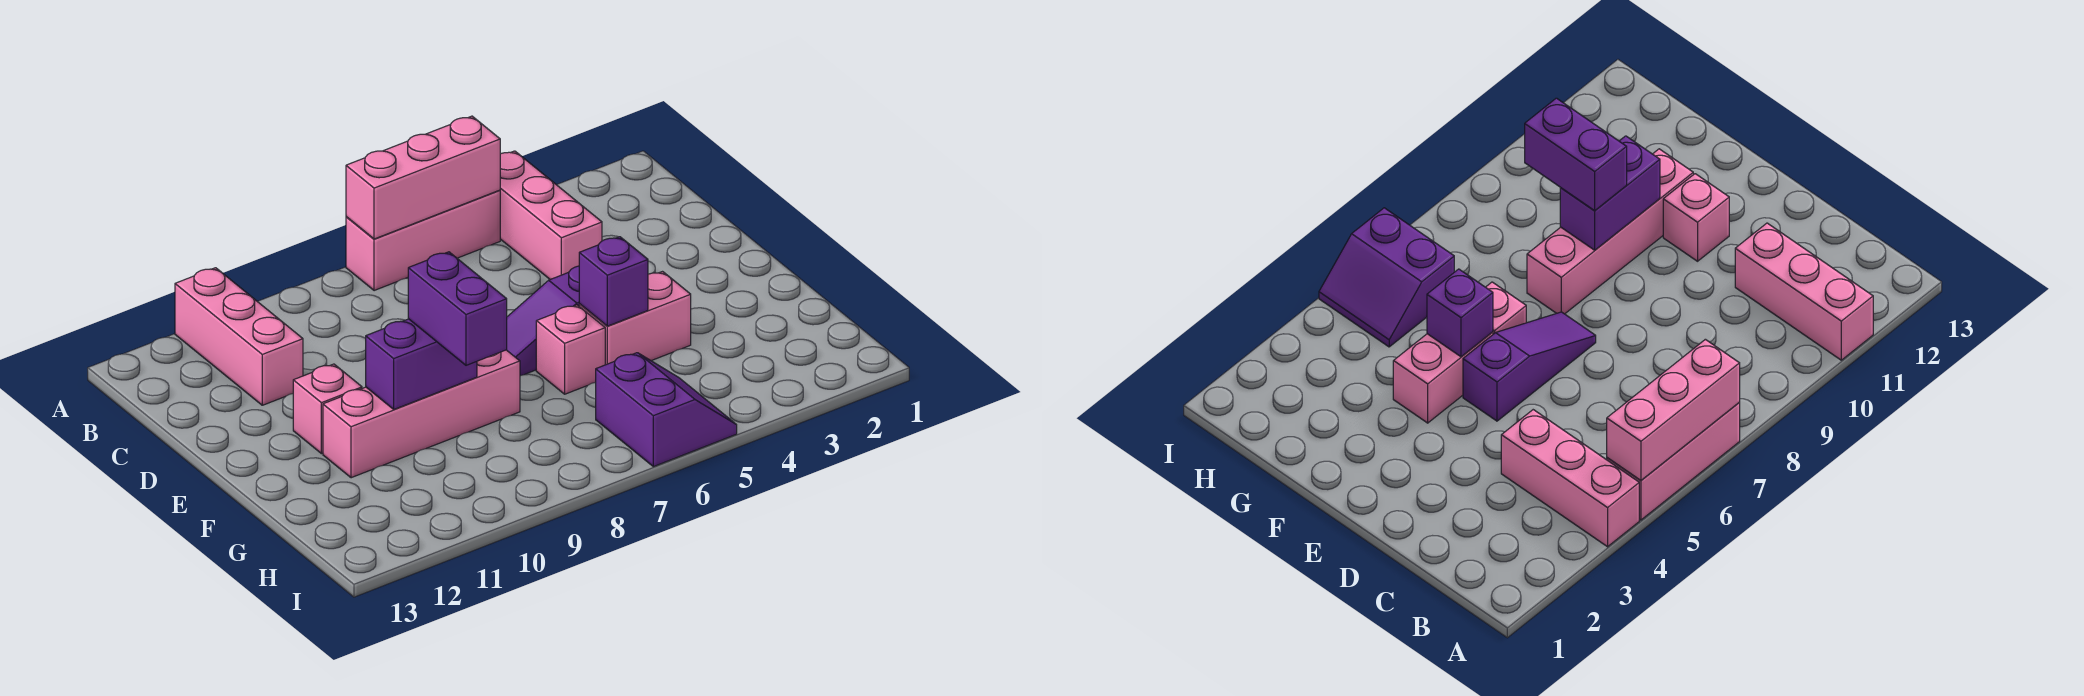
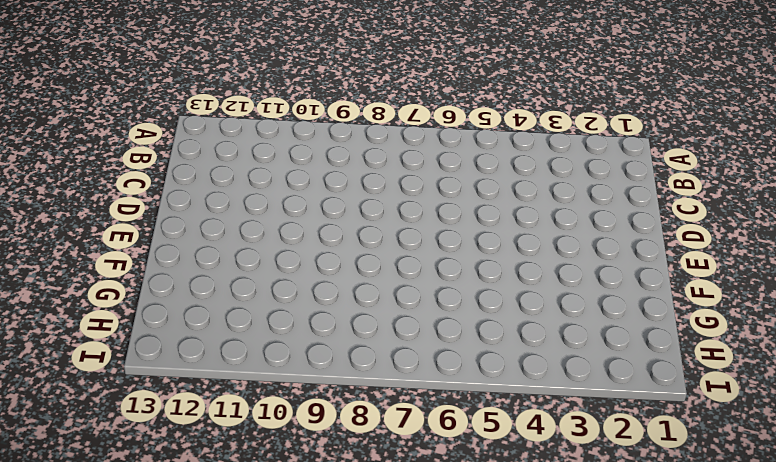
none -> pink 1x3 brick [500,151,602,279]
none -> pink 1x3 brick [346,190,500,291]
none -> pink 1x3 brick [175,268,303,405]

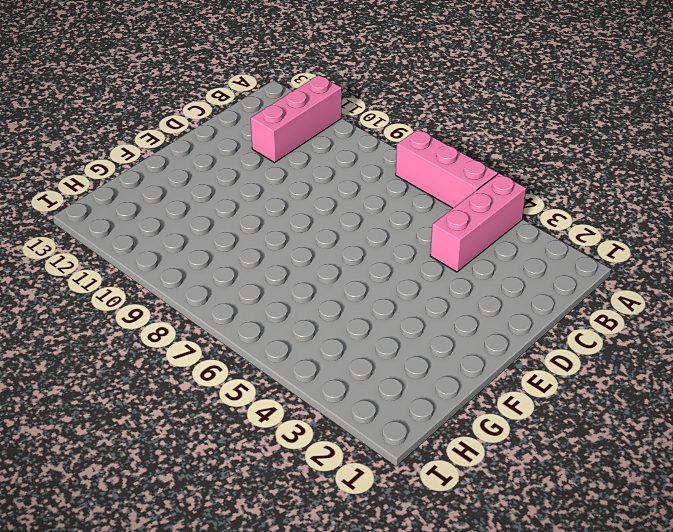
none -> purple 1x3 slope [507,266,579,376]
none -> pink 1x1 brick [293,364,362,454]
none -> pink 1x2 brick [579,272,691,365]

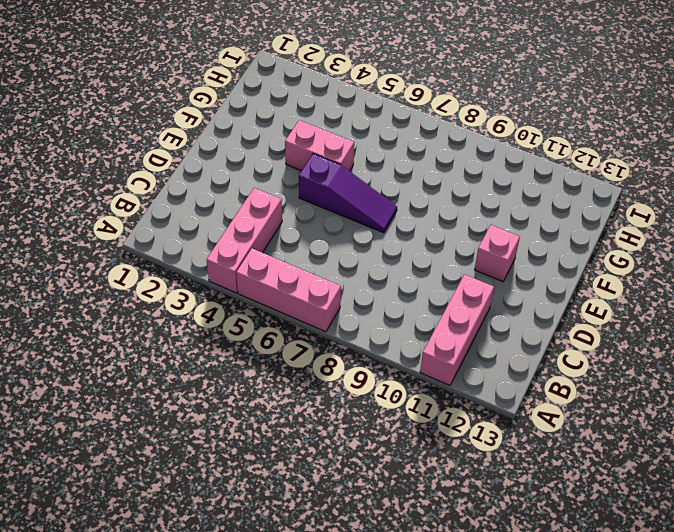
none -> pink 1x1 brick [536,305,605,394]
none -> pink 1x4 brick [323,350,520,478]
none -> purple 2x2 slope [596,353,737,467]

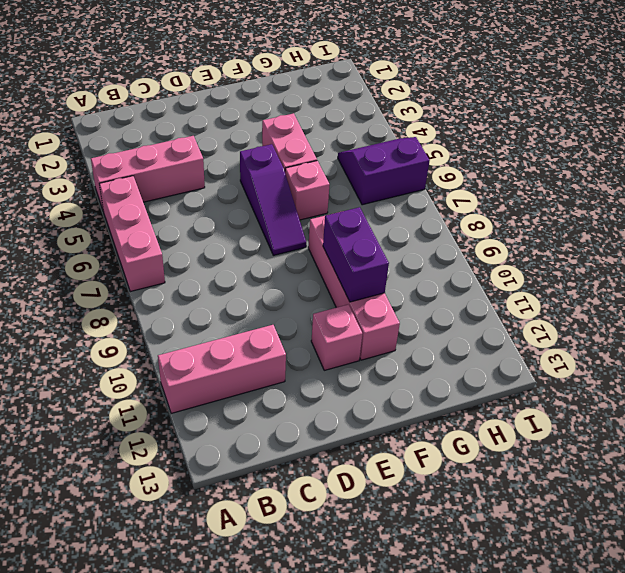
none -> pink 1x3 brick [346,116,500,239]
none -> purple 1x1 brick [579,237,648,326]
none -> purple 1x2 brick [408,252,507,365]

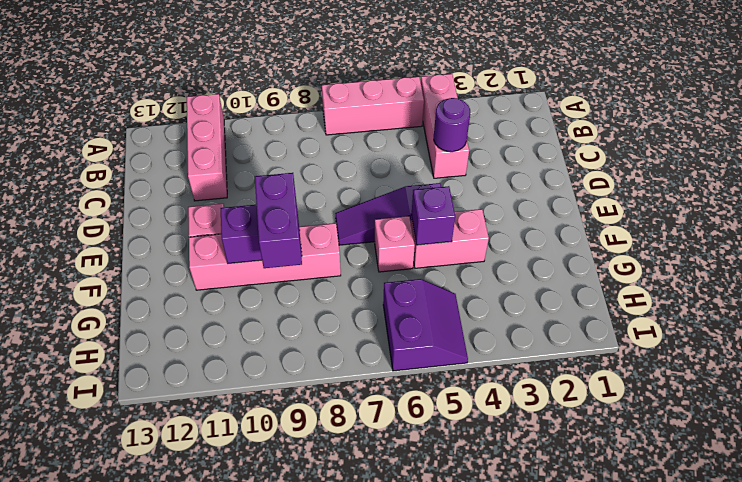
purple 1x1 round brick [434,98,470,152] -> none
none -> pink 1x3 brick [346,116,500,239]

